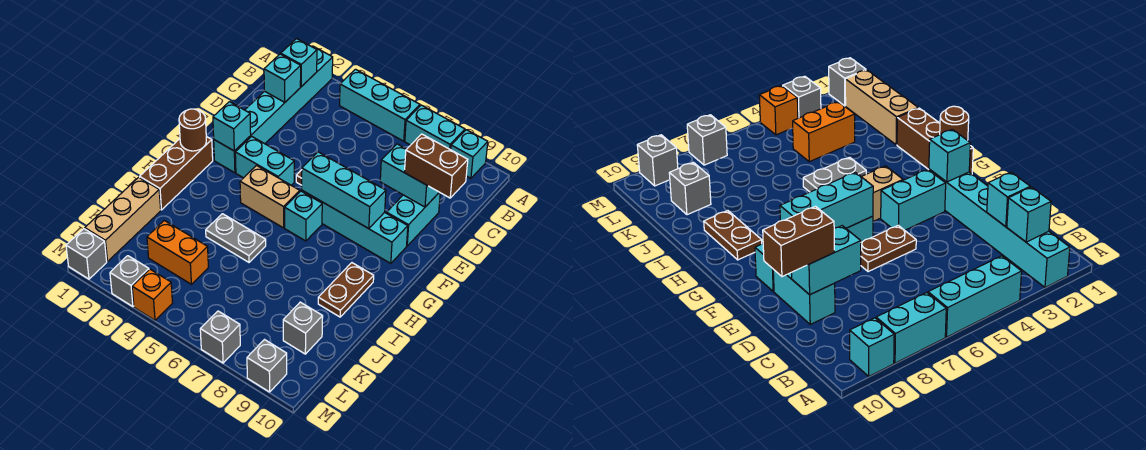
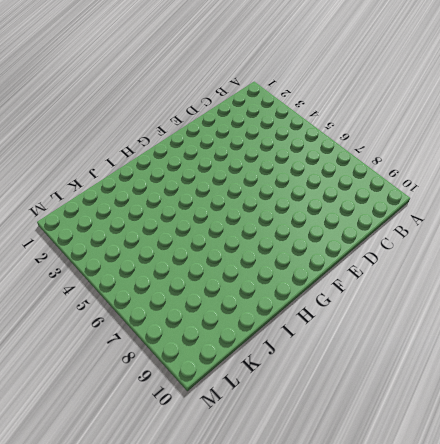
none -> cyan 1x6 brick [214,46,333,173]
none -> cyan 1x3 brick [340,69,420,141]
none -> cyan 1x2 brick [405,105,465,150]

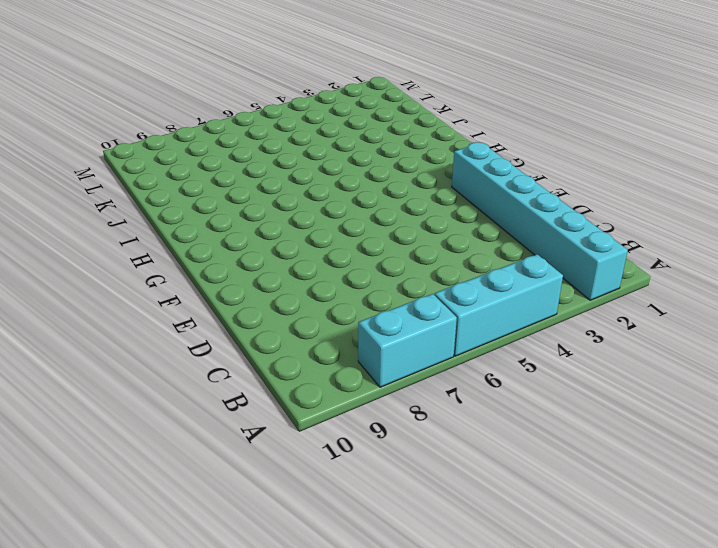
none -> cyan 1x1 brick [451,130,488,178]
none -> cyan 1x2 brick [387,192,440,246]
none -> brown 1x2 plate [861,225,916,272]

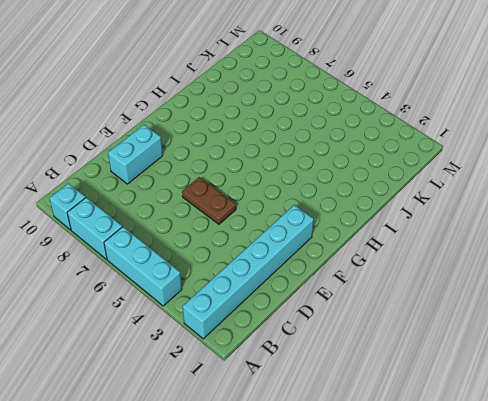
none -> cyan 1x2 brick [235,136,294,185]
none -> cyan 1x4 brick [302,191,408,263]
none -> brown 1x3 brick [140,136,213,210]

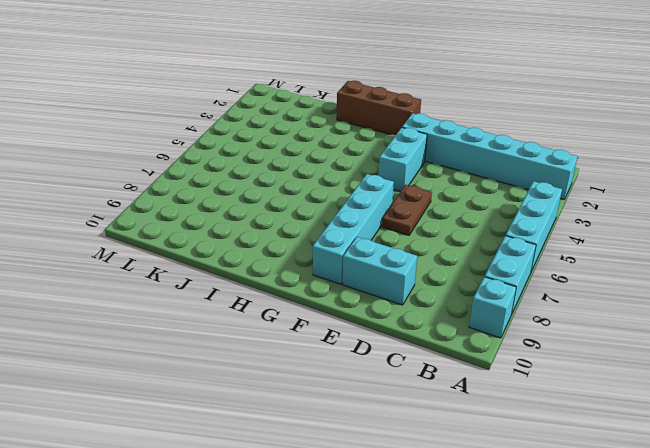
none -> tan 1x2 brick [240,166,300,228]
none -> cyan 1x1 brick [285,191,322,241]
none -> brown 1x2 plate [318,263,374,317]

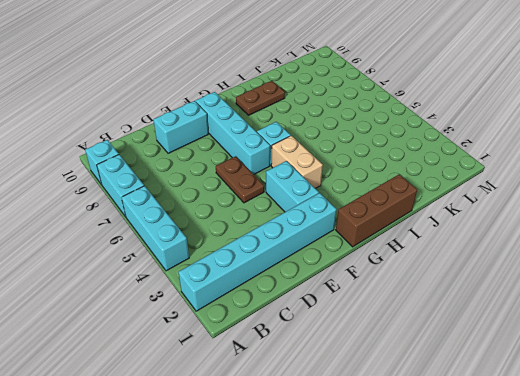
none -> grey 1x2 plate [206,214,266,262]
none -> tan 1x3 brick [85,177,161,262]
none -> orange 1x2 brick [147,220,208,284]

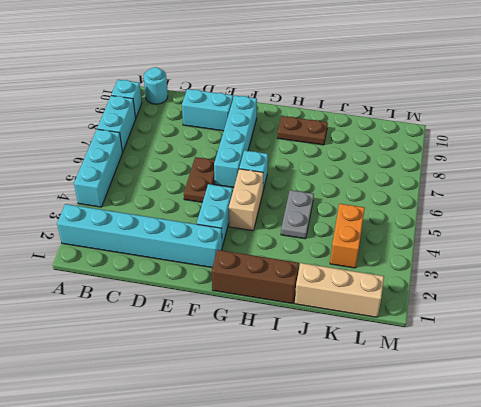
cyan 1x1 round brick [144,67,168,104] -> none
none -> grey 1x1 brick [283,302,323,354]
none -> grey 1x1 brick [66,229,107,279]
none -> grey 1x1 brick [110,256,149,307]

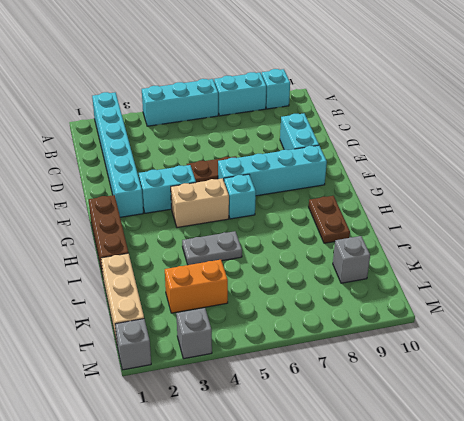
none -> orange 1x1 brick [132,269,173,320]
none -> grey 1x1 brick [200,311,240,363]
none -> grey 1x1 brick [247,340,287,392]

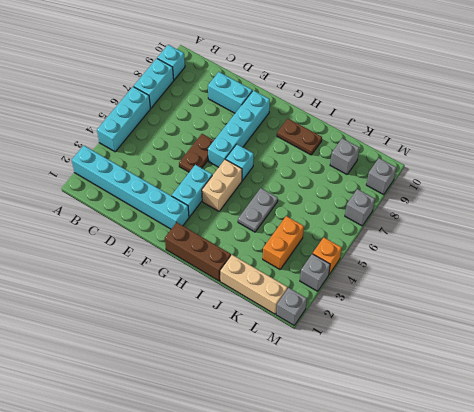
none -> cyan 1x1 brick [281,39,317,87]
none -> cyan 1x1 brick [264,54,301,102]
none -> cyan 1x2 brick [380,144,439,207]

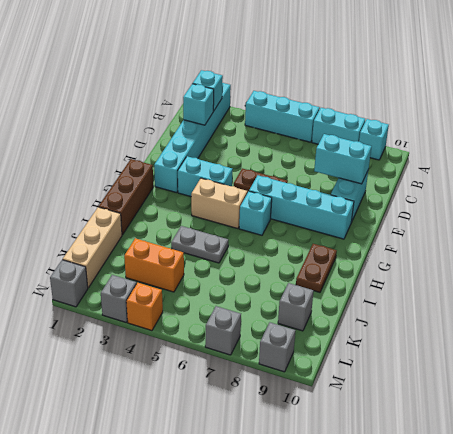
none -> cyan 1x1 brick [213,102,251,151]
none -> cyan 1x3 brick [302,152,386,229]
none -> brown 1x1 round brick [179,109,206,151]

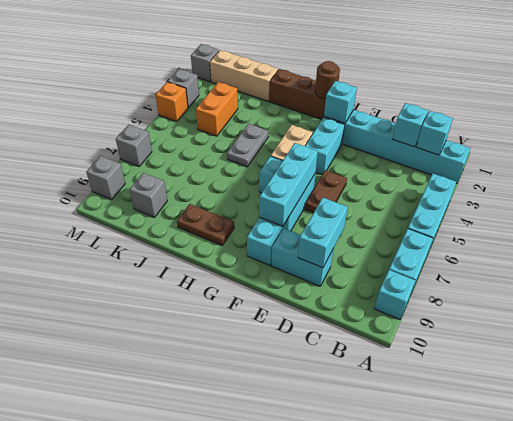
none -> brown 1x2 brick [404,134,468,198]

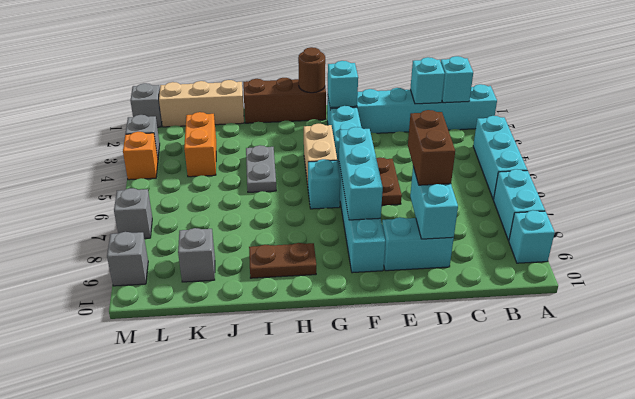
brown 1x2 brick [408,110,455,185] -> brown 1x2 brick moved to [404,134,468,198]

